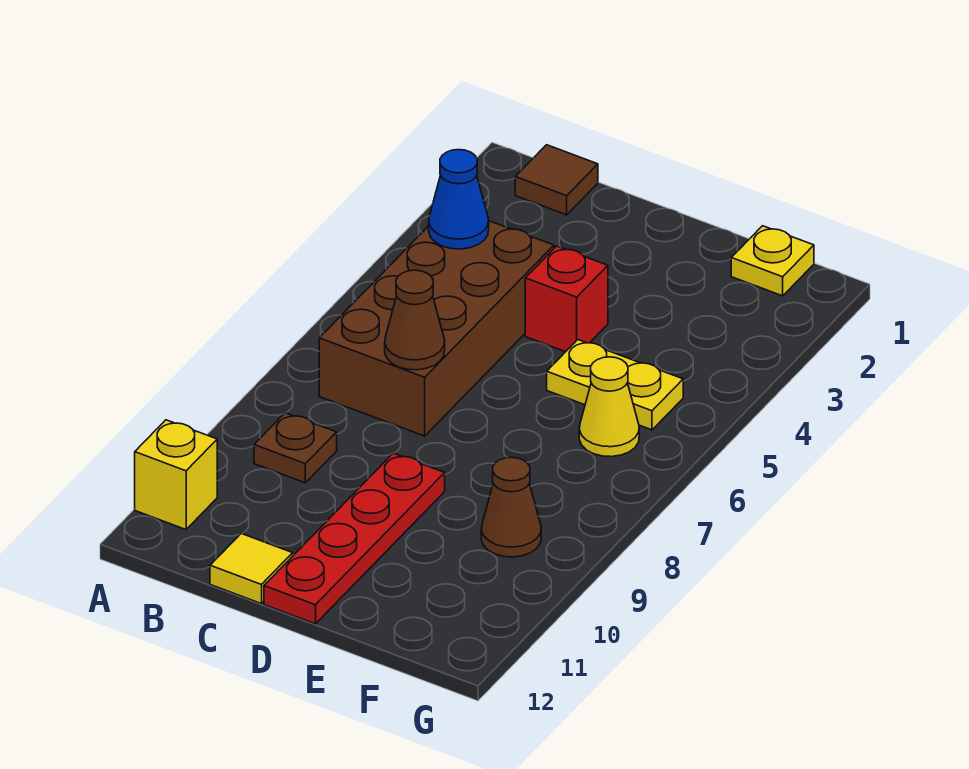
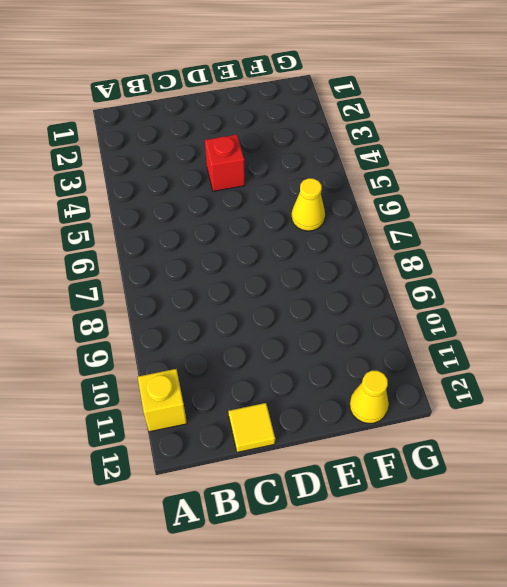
yellow 1x1 cone [350,371,389,424] -> none
none -> brown 1x1 tile [515,145,598,215]
none -> brown 2x4 brick [319,221,554,436]
none -> brown 1x1 plate [254,413,337,483]

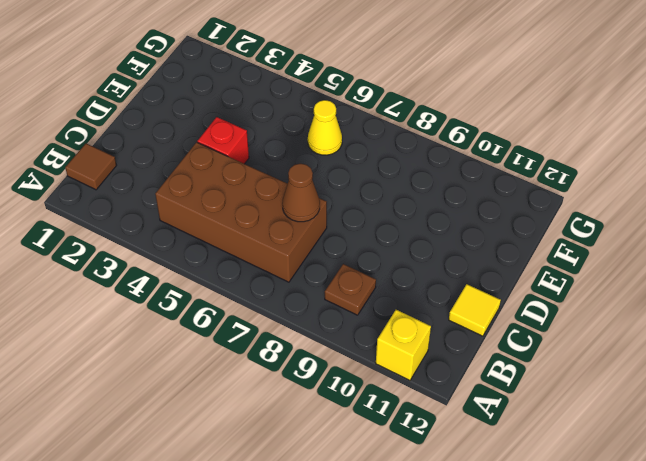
none -> red 1x4 plate [264,453,445,624]
none -> yellow 1x2 plate [547,340,683,430]
none -> yellow 1x1 plate [731,226,814,296]

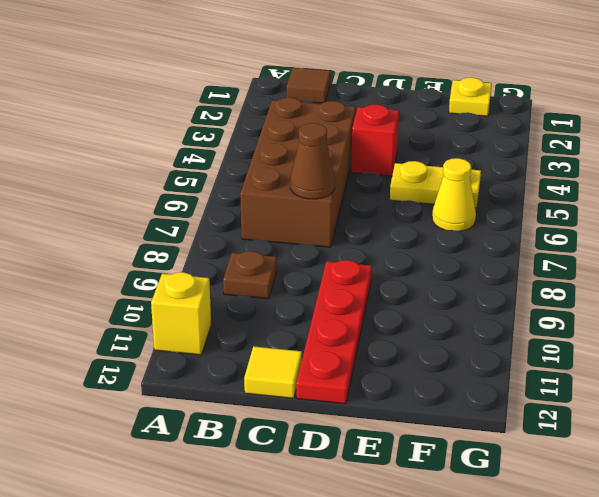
none -> brown 1x1 cone [481,457,541,557]
none -> blue 1x1 cone [429,150,489,249]

